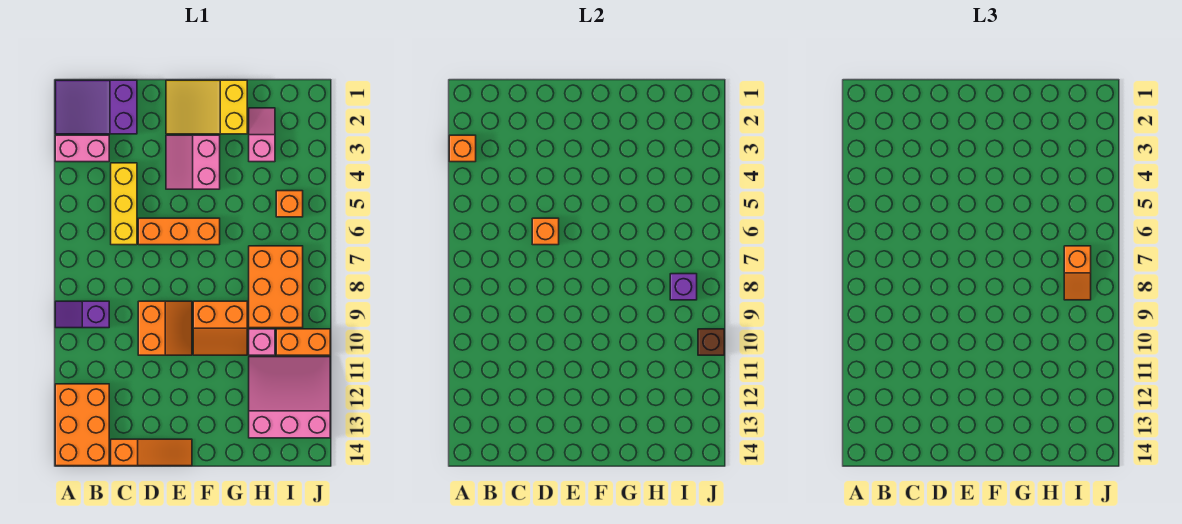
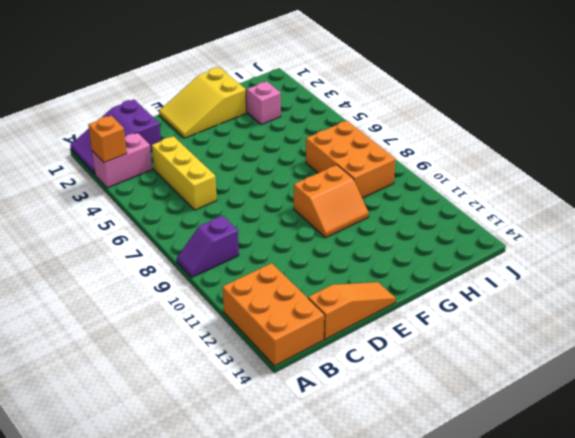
none -> orange 1x3 brick [138,218,220,245]
none -> orange 2x2 slope [138,301,192,355]
none -> pink 2x2 slope [166,135,220,189]

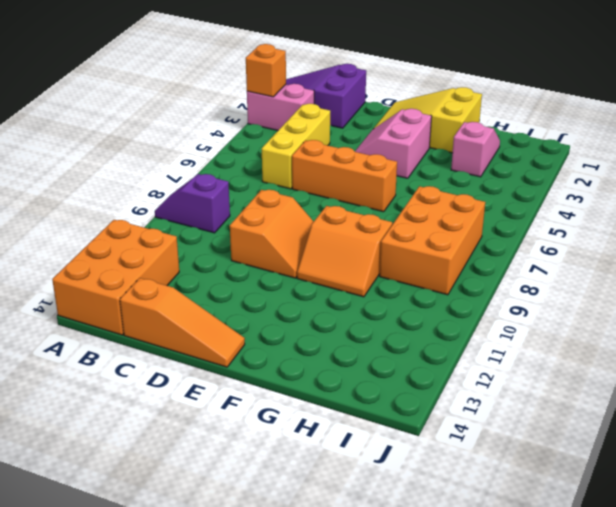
none -> pink 1x1 brick [249,329,275,355]
none -> pink 3x3 slope [249,357,330,438]
none -> orange 1x1 brick [276,191,303,217]

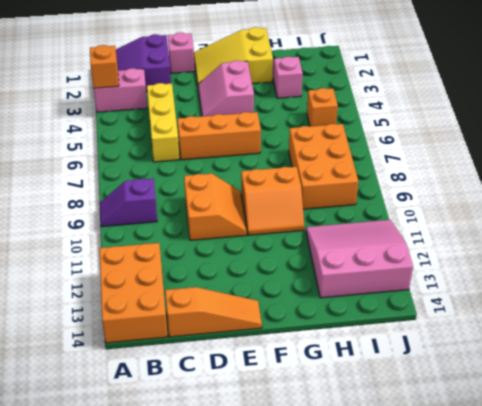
pink 1x1 brick [168,33,195,73] -> pink 1x1 brick moved to [249,329,275,355]
none -> orange 1x2 brick [276,329,330,355]
none -> orange 1x1 brick [532,218,559,245]
none -> purple 1x1 brick [670,274,697,300]

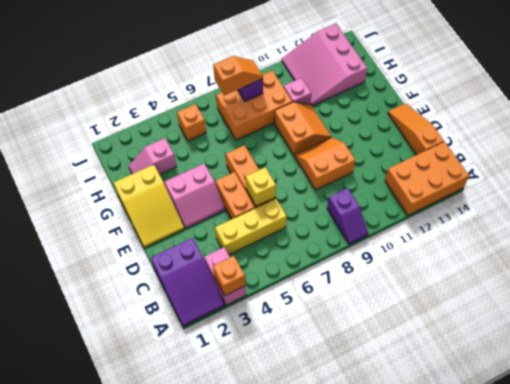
orange 1x2 brick [215,172,255,219] -> orange 1x2 brick moved to [276,329,330,355]
yellow 1x1 brick [246,167,276,206] -> orange 1x1 brick [532,218,559,245]
none -> brown 1x1 brick [698,329,724,355]

